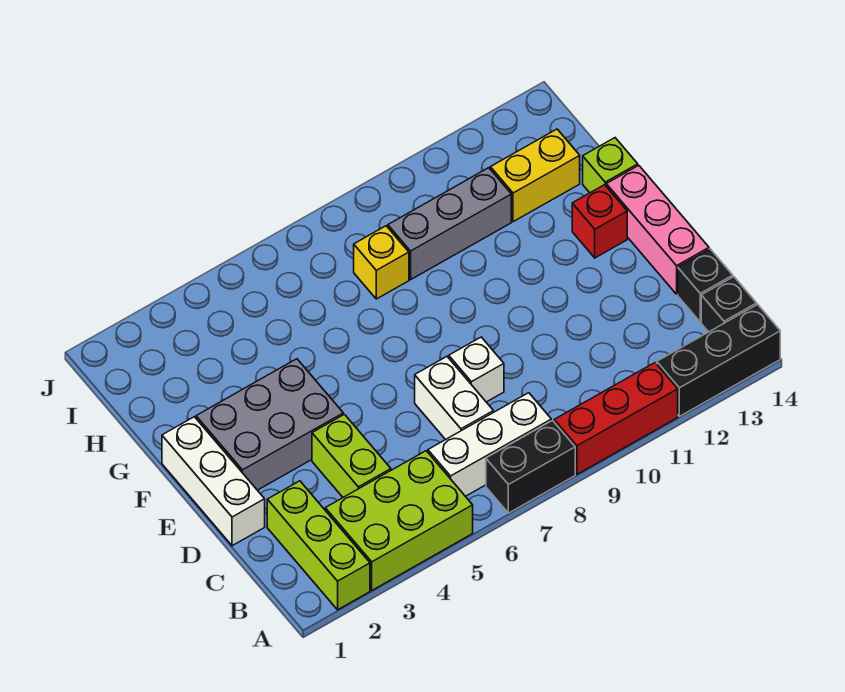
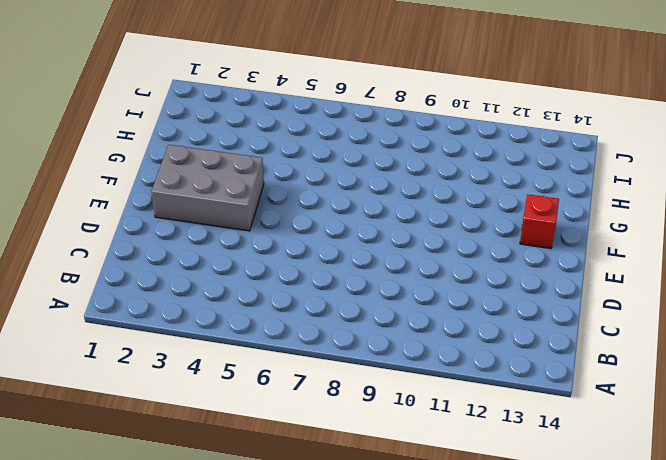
none -> lime 1x3 brick [267,481,370,610]
none -> lime 2x3 brick [325,451,473,590]
none -> black 1x2 brick [486,421,575,513]

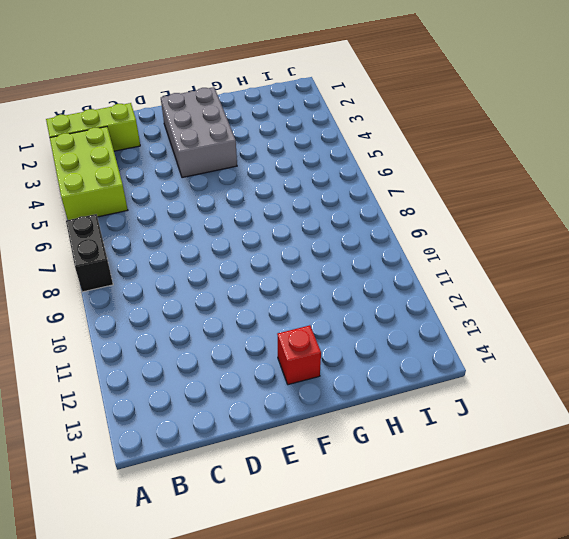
none -> red 1x3 brick [554,363,678,474]
none -> black 1x3 brick [657,304,780,416]
none -> white 1x3 brick [428,393,551,496]

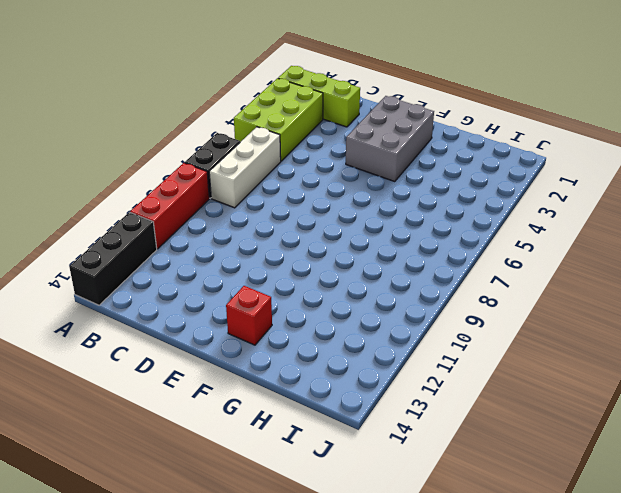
none -> black 1x1 brick [701,277,757,332]
none -> lime 1x2 brick [312,414,391,497]
none -> white 1x2 brick [415,357,493,440]

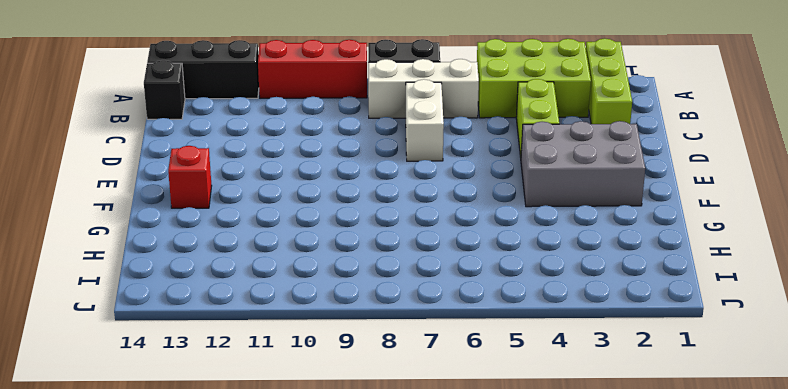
none -> black 1x1 brick [678,249,733,322]
none -> white 1x3 brick [162,417,265,546]
none -> white 1x1 brick [449,337,504,402]

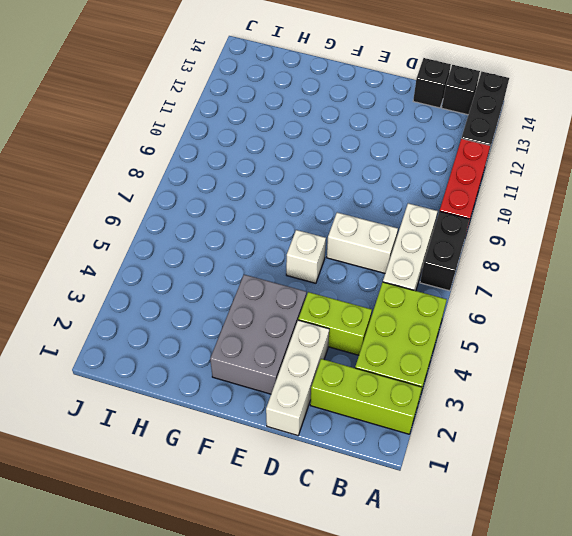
white 1x3 brick [266,320,329,436] -> white 1x3 brick turned to [162,417,265,546]
white 1x1 brick [286,230,326,283] -> white 1x1 brick moved to [449,337,504,402]
none -> pink 1x3 brick [606,165,709,294]
none -> red 1x1 brick [572,185,627,258]
none -> lime 1x1 brick [583,138,638,193]

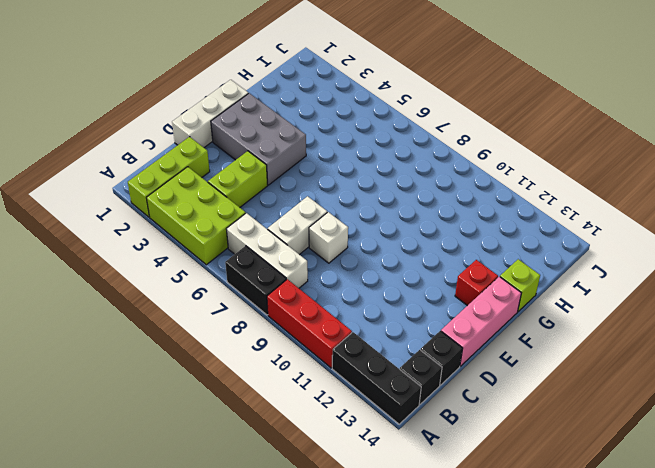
none -> yellow 1x1 brick [354,226,409,299]
none -> grey 1x3 brick [388,168,511,280]
none -> yellow 1x2 brick [490,129,580,222]

